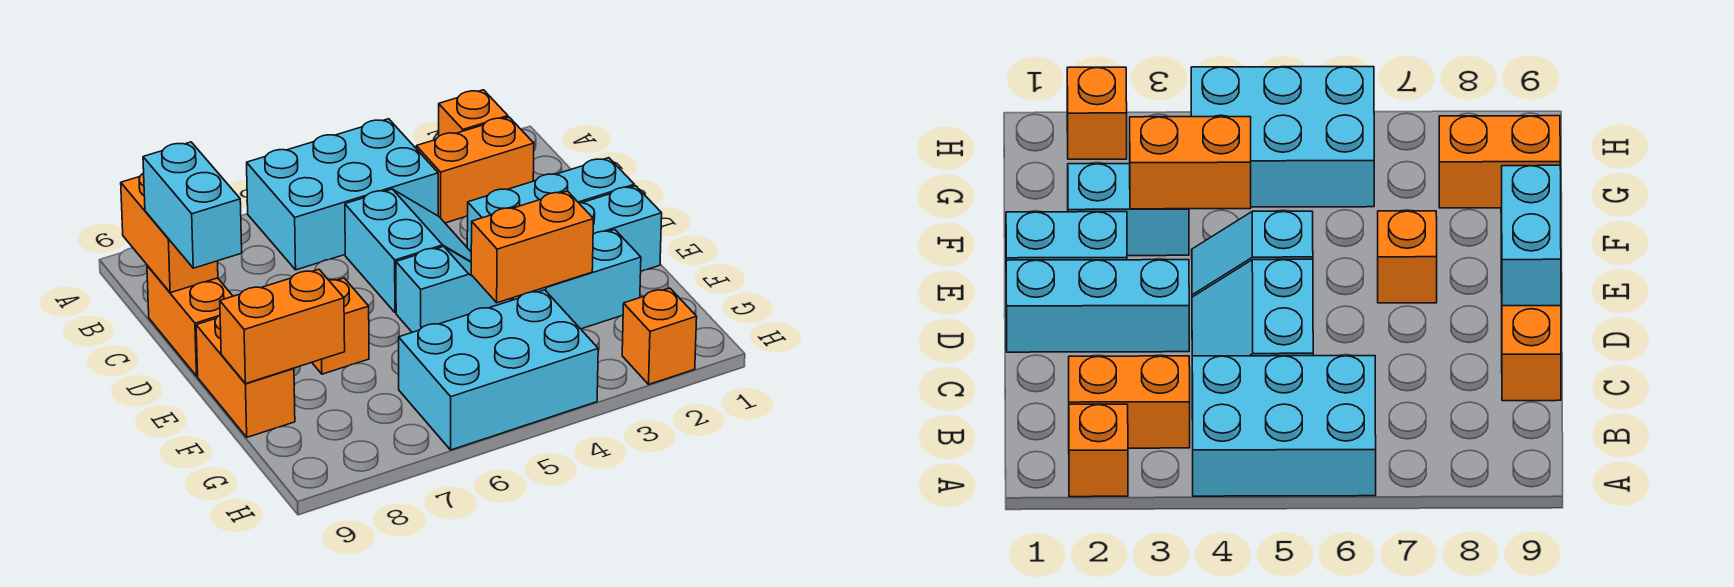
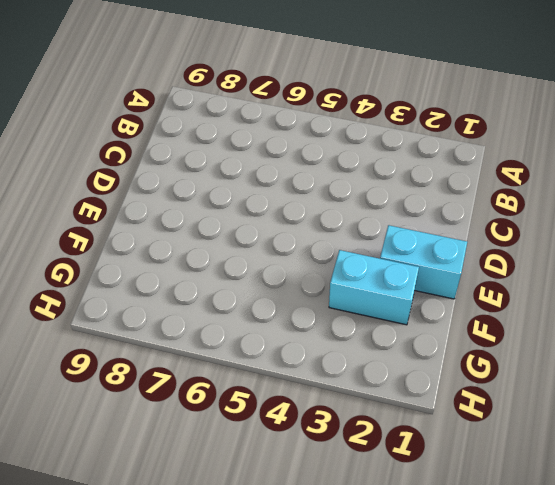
none -> orange 1x1 brick [439,90,508,136]
none -> cyan 2x3 brick [247,119,438,270]
none -> orange 1x2 brick [416,117,534,223]

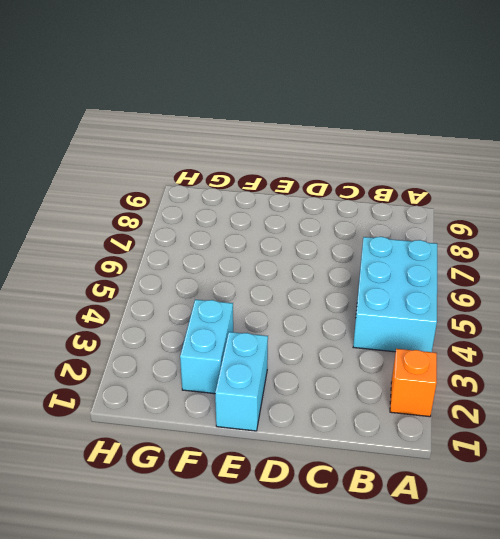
none -> orange 1x2 brick [416,117,534,223]
none -> cyan 2x2 slope [345,189,471,313]
none -> orange 1x2 brick [147,266,233,376]

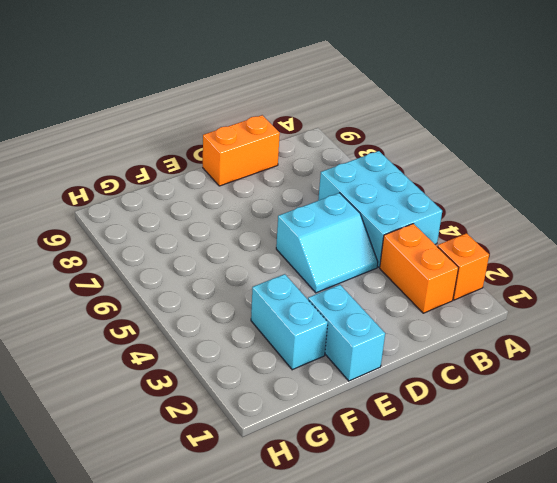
none -> cyan 1x3 brick [467,158,634,251]
none -> cyan 1x2 slope [396,247,514,332]
none -> orange 1x1 brick [312,278,369,374]

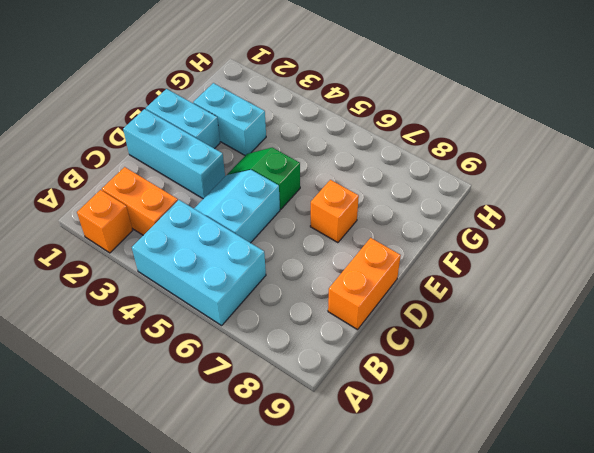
green 1x2 slope [227,148,300,209] -> cyan 1x2 slope [396,247,514,332]
none -> orange 1x2 brick [196,315,295,437]
none -> cyan 2x3 brick [399,290,598,450]
none -> orange 1x1 brick [622,288,697,384]

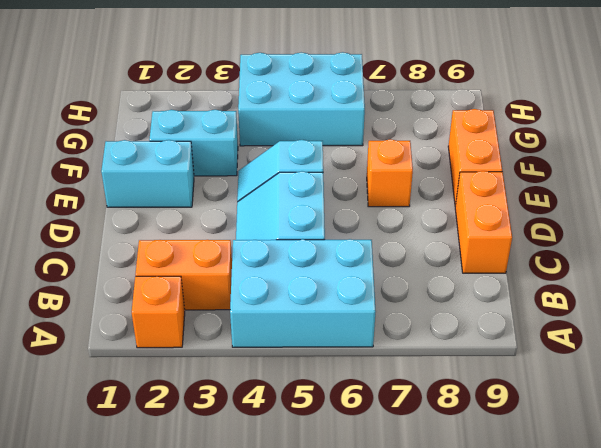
none -> cyan 1x3 brick [467,158,634,251]
none -> orange 1x1 brick [622,288,697,384]
none -> orange 1x2 brick [121,173,218,293]

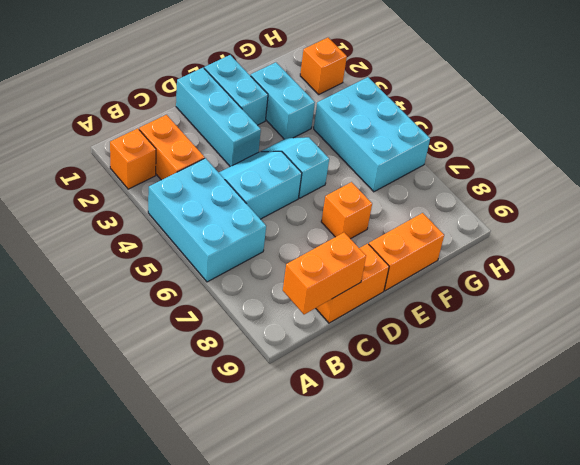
none -> orange 1x2 brick [471,191,593,303]
none -> orange 1x2 brick [220,269,345,384]
none -> cyan 1x2 brick [143,142,242,268]

